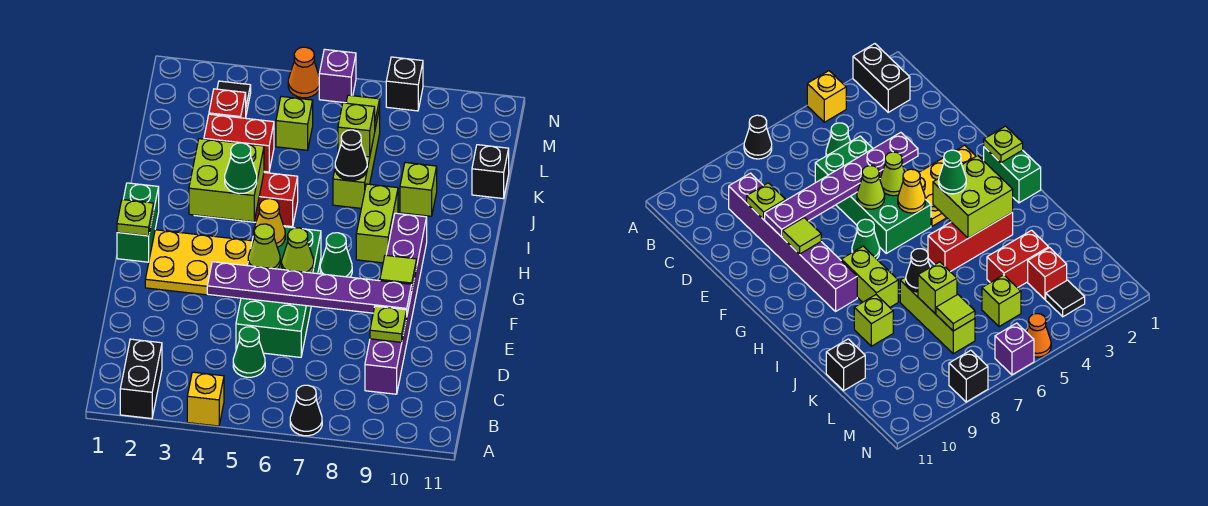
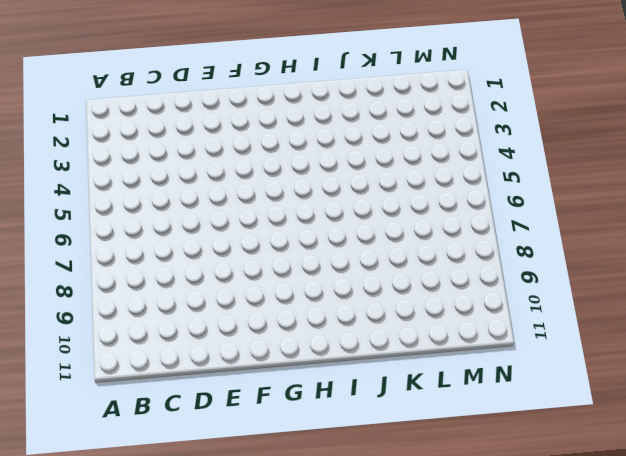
none -> black 1x2 brick [120,339,162,419]
none -> yellow 1x1 brick [187,372,224,426]
none -> black 1x1 cone [290,385,322,436]
none -> green 1x1 cone [233,327,265,377]

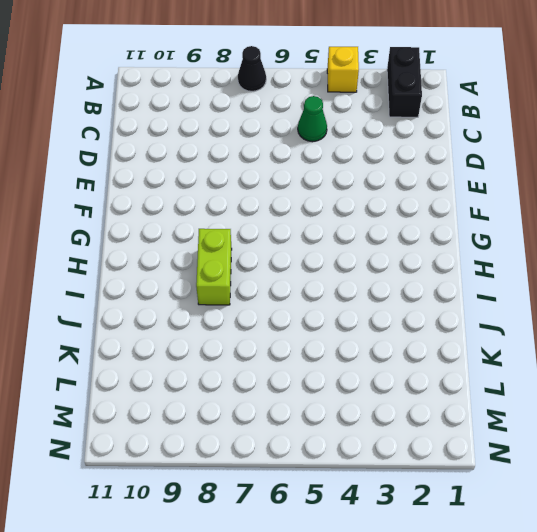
none -> purple 1x6 brick [365,213,427,394]
none -> green 2x4 brick [236,227,321,357]
none -> yellow 2x3 plate [145,230,252,299]
none -> green 1x2 brick [117,183,159,262]

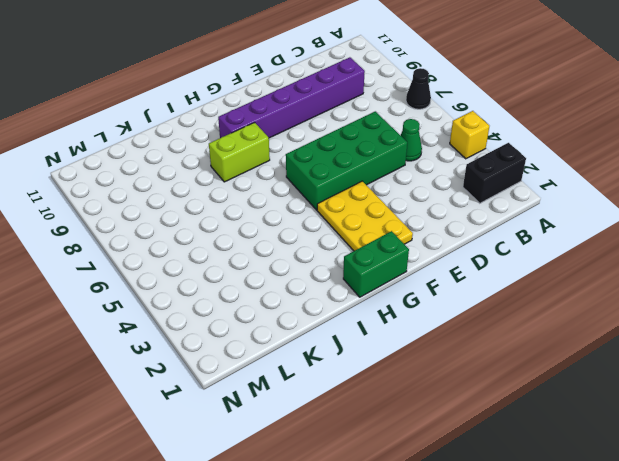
none -> green 1x1 cone [320,233,352,277]
none -> red 1x3 brick [194,173,298,227]
none -> lime 1x3 brick [333,108,380,208]
none -> lime 1x1 brick [400,162,437,216]

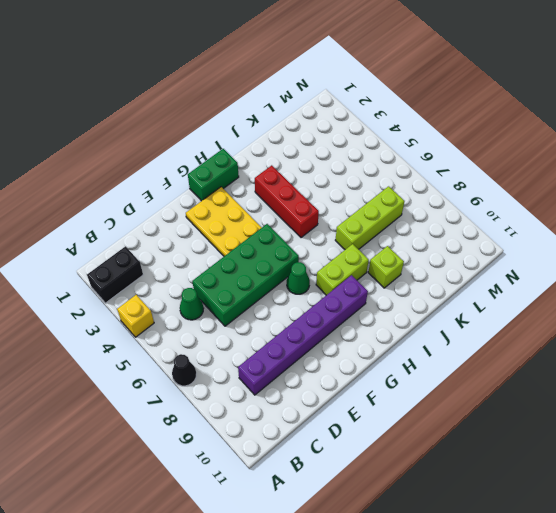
none -> red 1x2 brick [204,114,274,172]
none -> black 1x1 brick [472,145,509,199]
none -> red 1x1 brick [209,89,246,118]
none -> lime 1x1 brick [276,96,313,150]

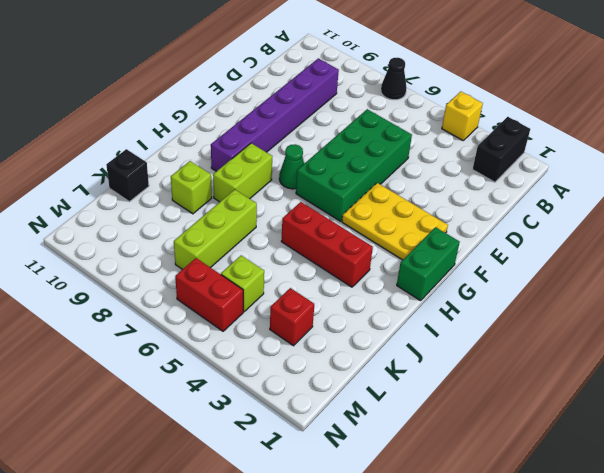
red 1x2 brick [175,258,243,331] -> red 1x2 brick moved to [204,114,274,172]
none -> green 1x1 cone [233,327,265,377]
none -> black 1x1 tile [217,81,251,114]
none -> orange 1x1 cone [288,47,319,98]
none -> purple 1x1 brick [319,49,356,103]

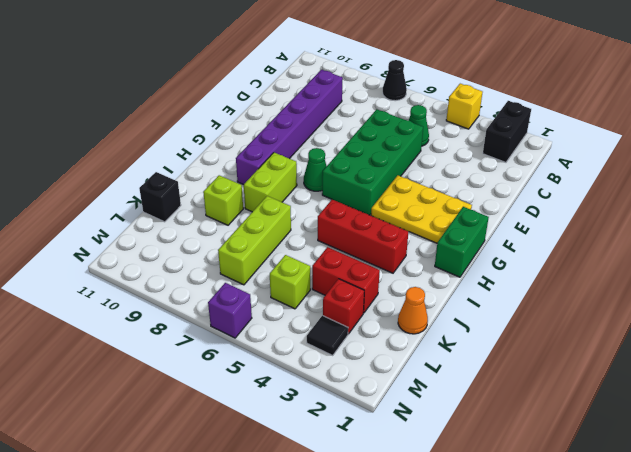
orange 1x1 cone [398,287,428,334] -> orange 1x1 cone moved to [288,47,319,98]
none -> black 1x1 brick [386,57,423,111]
none -> lime 1x1 plate [370,306,407,342]
none -> purple 1x6 plate [207,262,412,313]
none -> lime 1x1 cone [248,224,280,269]

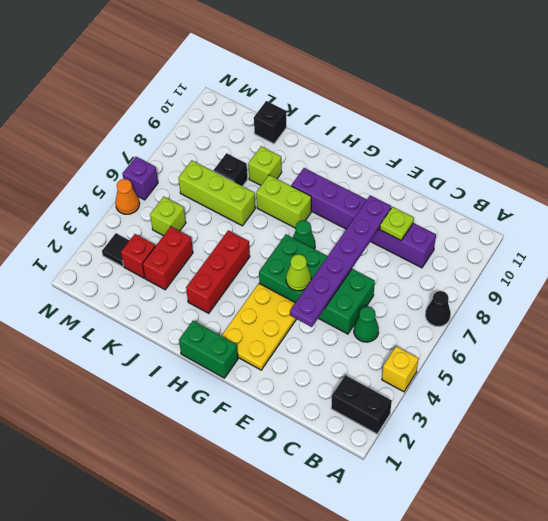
black 1x1 brick [213,153,247,186] -> black 1x1 brick moved to [386,57,423,111]
none -> lime 1x1 cone [282,228,314,273]
none -> lime 1x1 tile [380,255,417,288]
none -> lime 1x1 plate [117,200,154,236]
none -> yellow 1x1 cone [253,199,285,247]

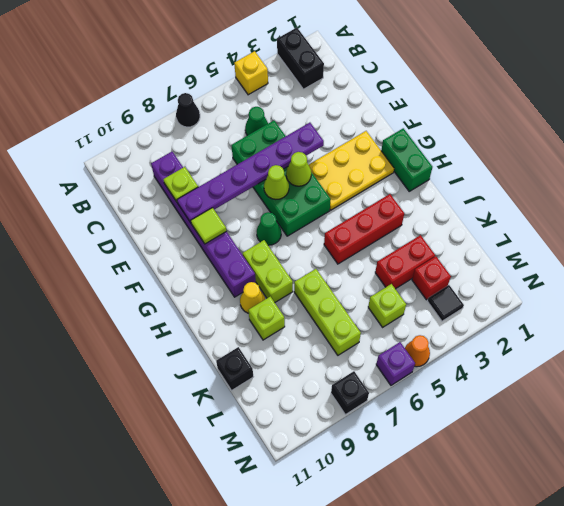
yellow 1x1 cone [240,282,265,313] -> yellow 1x1 cone moved to [253,199,285,247]
none -> lime 1x1 plate [117,200,154,236]
none -> lime 2x2 brick [189,139,264,222]
none -> black 1x1 cone [335,130,367,181]
none -> lime 1x1 brick [338,103,375,157]

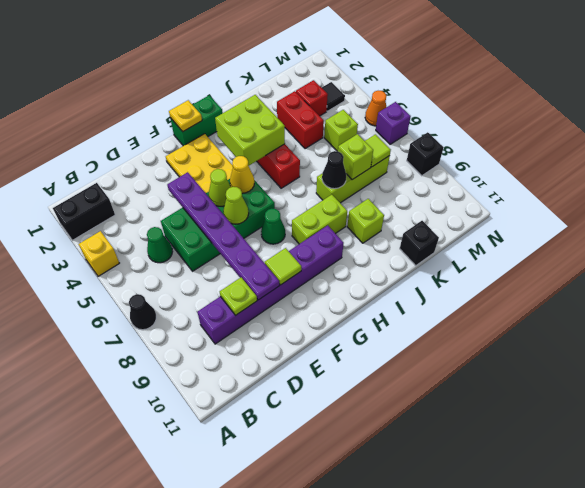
yellow 1x1 plate [169,100,202,131] -> lime 1x1 plate [117,200,154,236]
none -> green 1x1 cone [225,143,257,194]

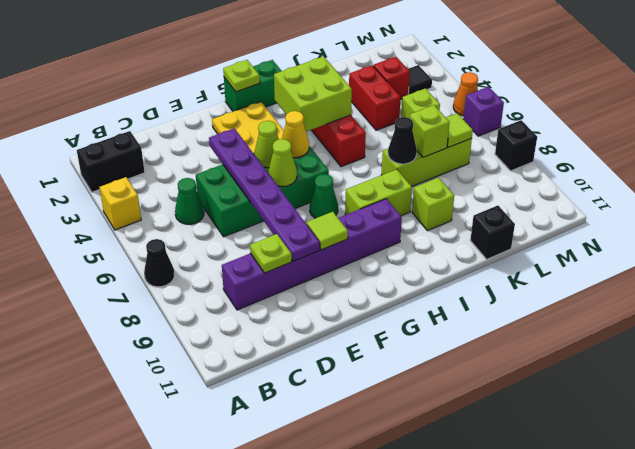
none -> green 1x1 cone [225,143,257,194]

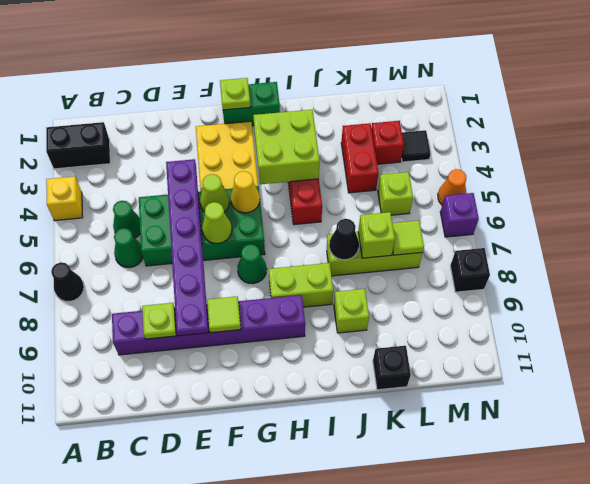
green 1x1 cone [114,228,143,268] -> green 1x1 cone moved to [225,143,257,194]

